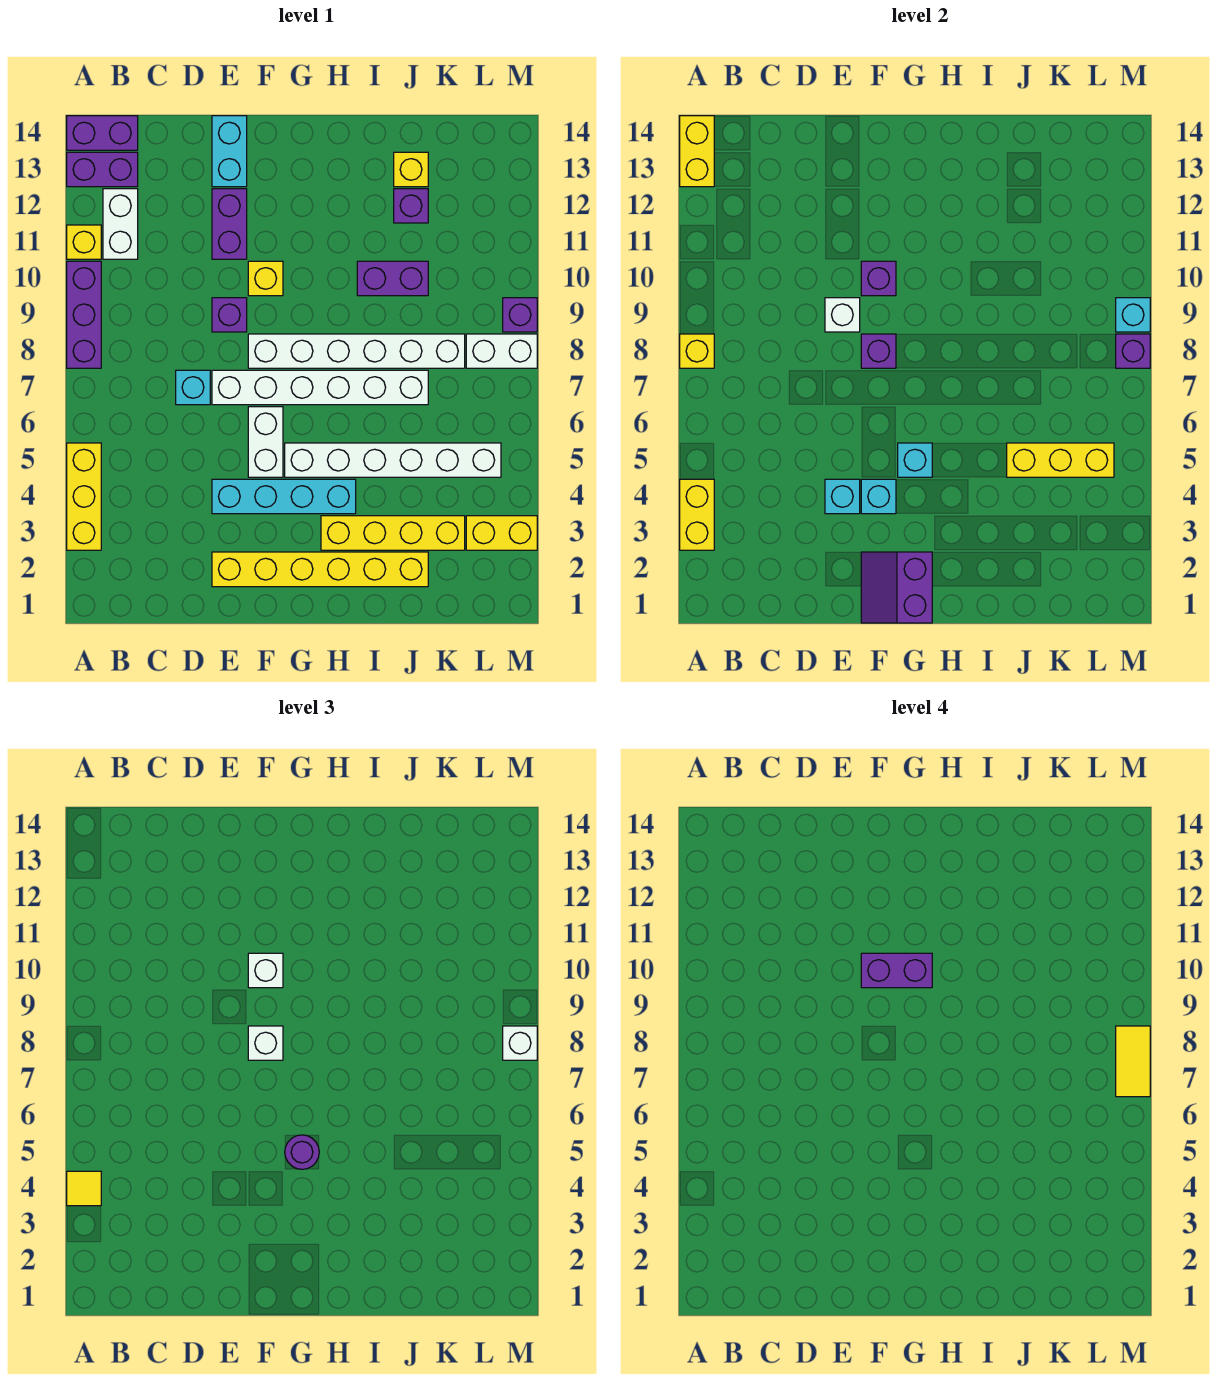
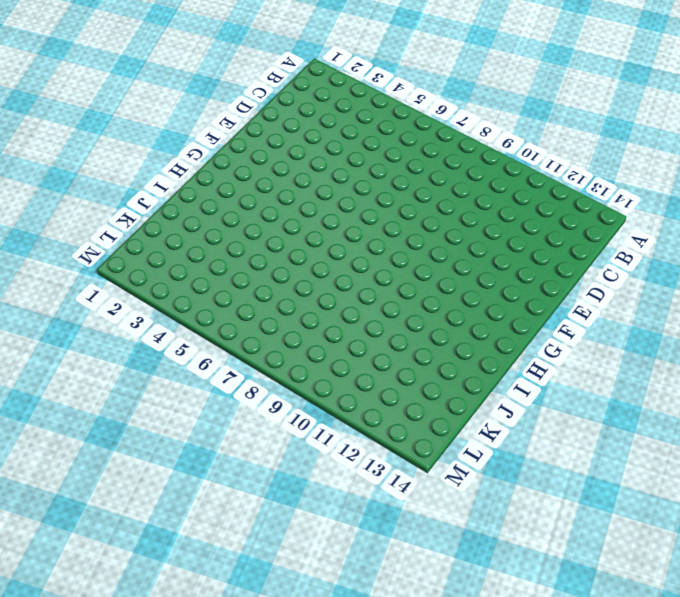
none -> yellow 1x3 brick [67,443,101,550]
none -> purple 1x3 brick [67,261,101,368]
none -> yellow 1x1 brick [67,225,101,259]
none -> purple 1x2 brick [67,152,138,187]

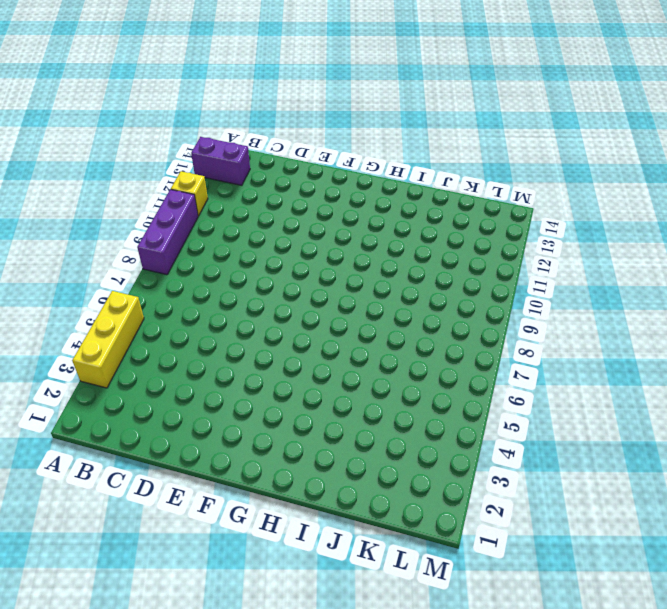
none -> purple 1x2 brick [67,116,138,150]
none -> white 1x2 brick [103,189,138,259]
none -> cyan 1x1 brick [176,370,210,405]
none -> yellow 1x6 brick [212,552,428,587]

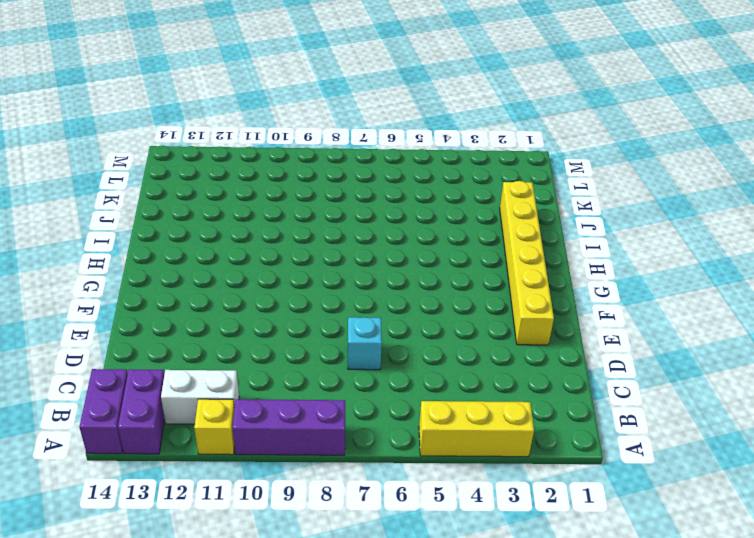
none -> cyan 1x4 brick [212,479,356,514]
none -> white 1x6 brick [212,370,428,405]
none -> purple 1x1 brick [212,298,247,332]
none -> purple 1x2 brick [212,189,247,259]

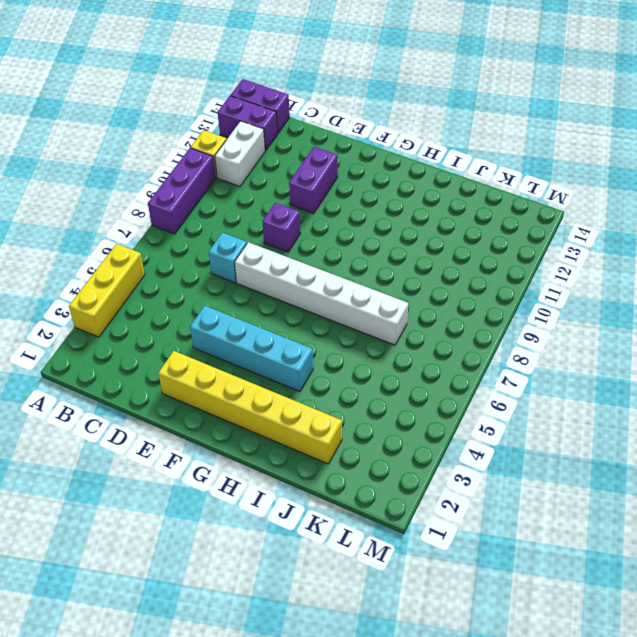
none -> cyan 1x2 brick [212,116,247,187]
none -> white 1x2 brick [248,407,283,477]
none -> white 1x6 brick [248,334,465,368]
none -> yellow 1x1 brick [248,261,283,296]

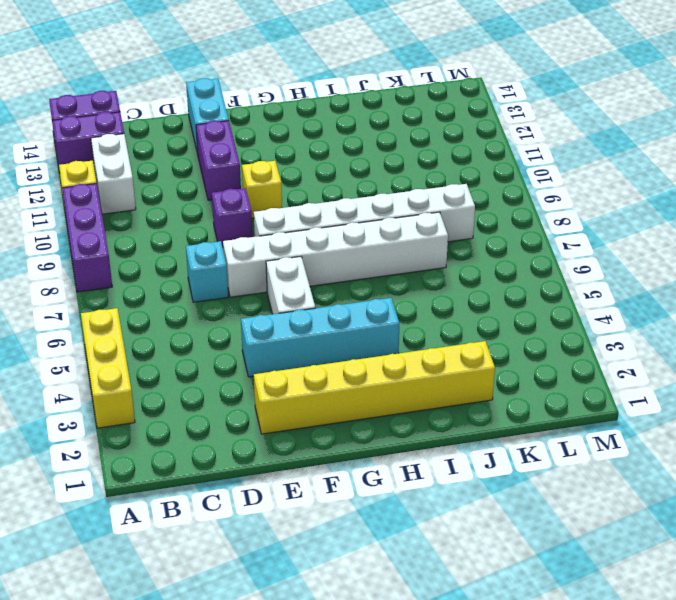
none -> white 1x6 brick [285,443,501,477]
none -> yellow 1x4 brick [321,516,465,550]
none -> purple 1x2 brick [357,261,428,296]
none -> purple 1x1 brick [394,189,428,223]

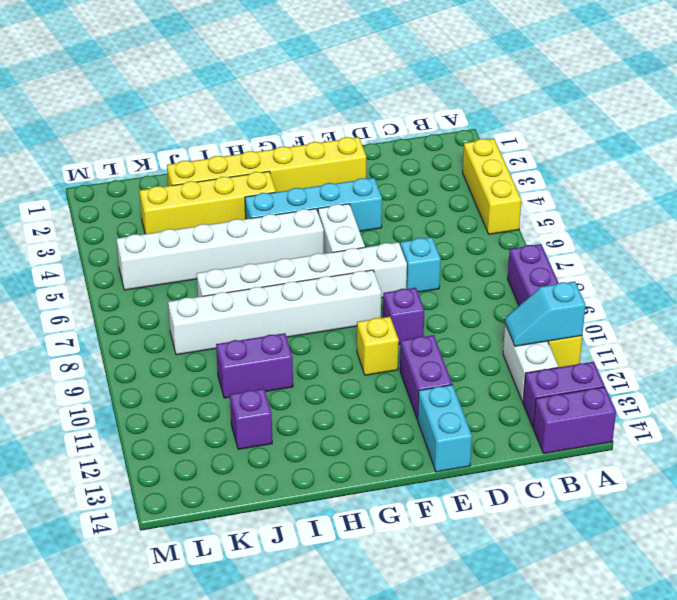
cyan 1x2 slope [505,281,586,346] -> none
none -> yellow 1x1 brick [394,152,428,187]
none -> yellow 1x2 brick [466,516,537,550]
none -> white 1x2 brick [466,334,537,368]
none -> purple 1x1 brick [503,298,537,332]

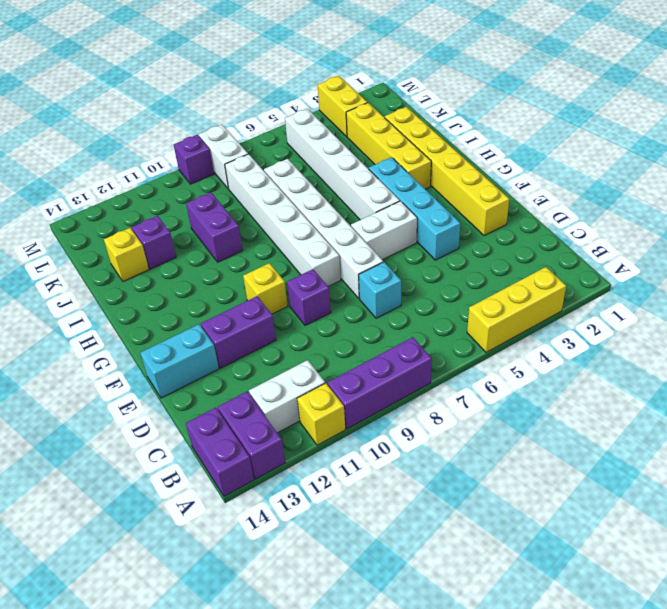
none -> yellow 1x2 brick [680,479,714,550]
none -> yellow 1x1 brick [680,334,714,368]
none -> yellow 1x2 brick [680,116,714,187]
none -> cyan 1x1 brick [825,479,860,514]

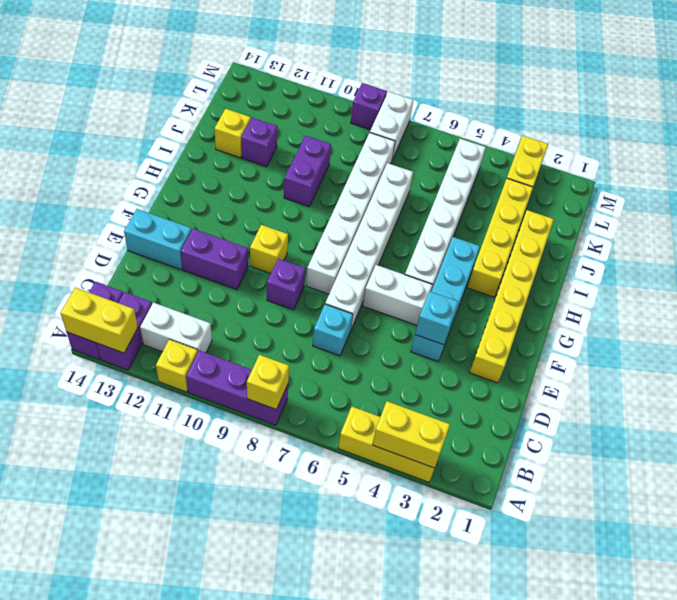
none -> white 1x1 brick [825,298,860,332]
none -> purple 2x2 slope [861,552,932,623]
none -> cyan 1x1 brick [861,479,896,514]
none -> purple 1x1 brick [861,334,896,368]

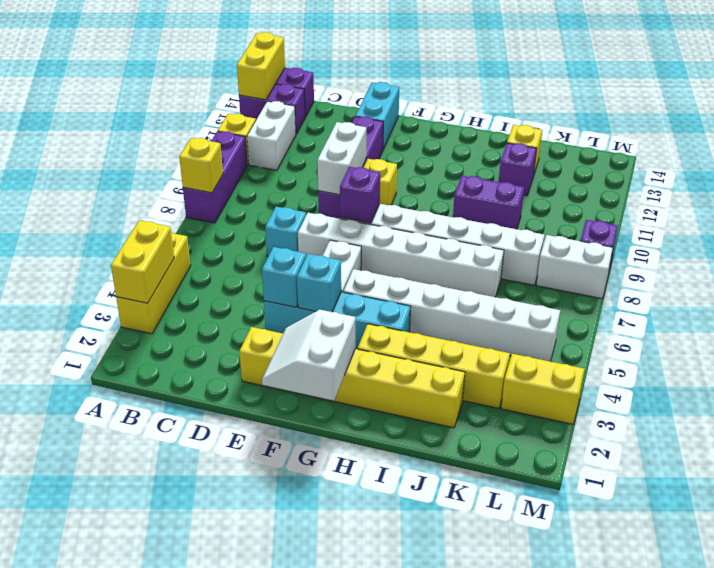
white 1x2 brick [317,122,366,195] -> white 1x1 brick [825,298,860,332]
white 2x2 slope [262,310,355,401] -> purple 2x2 slope [861,552,932,623]
none -> purple 1x1 brick [861,261,896,296]
none -> cyan 1x1 brick [898,443,932,477]
none -> yellow 1x3 brick [1007,443,1114,477]
none -> purple 1x1 brick [1116,334,1150,368]

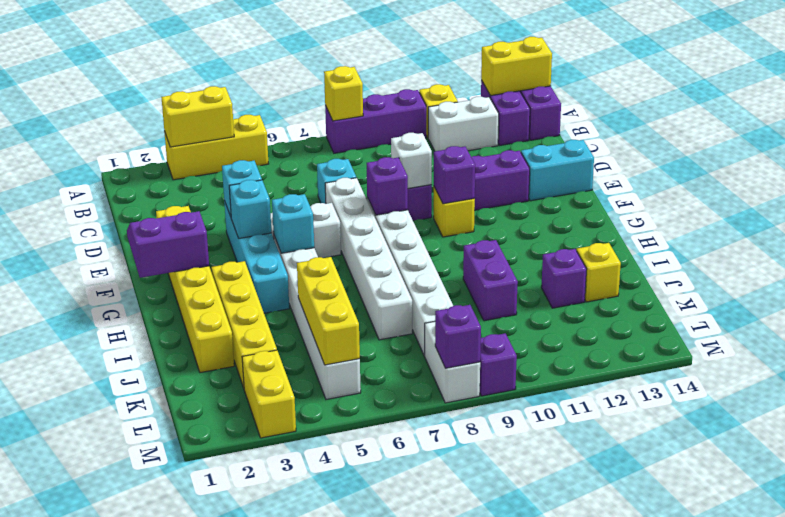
none -> cyan 1x1 brick [1116,298,1150,332]
none -> yellow 1x1 tile [67,1171,101,1206]
none -> white 1x1 brick [248,1026,283,1060]
none -> white 1x1 brick [248,953,283,988]

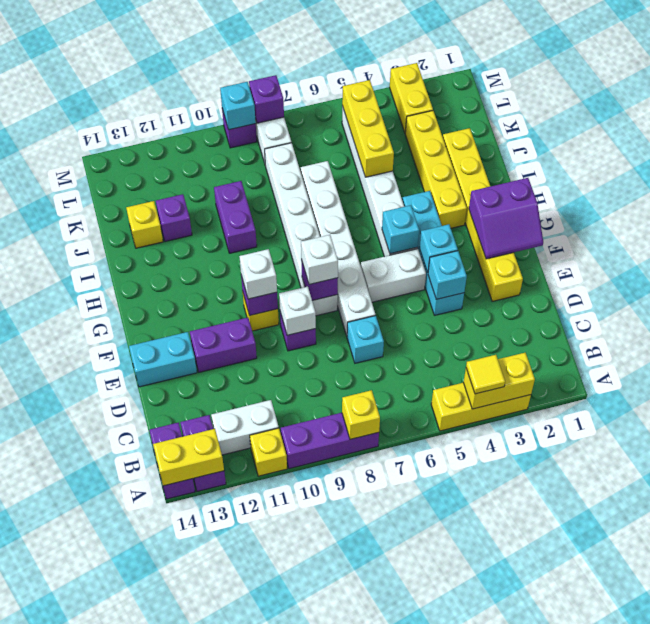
none -> purple 1x1 round brick [285,1135,319,1169]
none -> white 1x1 brick [503,1026,537,1060]
none -> purple 1x2 brick [861,953,932,988]
none -> yellow 1x2 tile [1116,1026,1150,1097]

